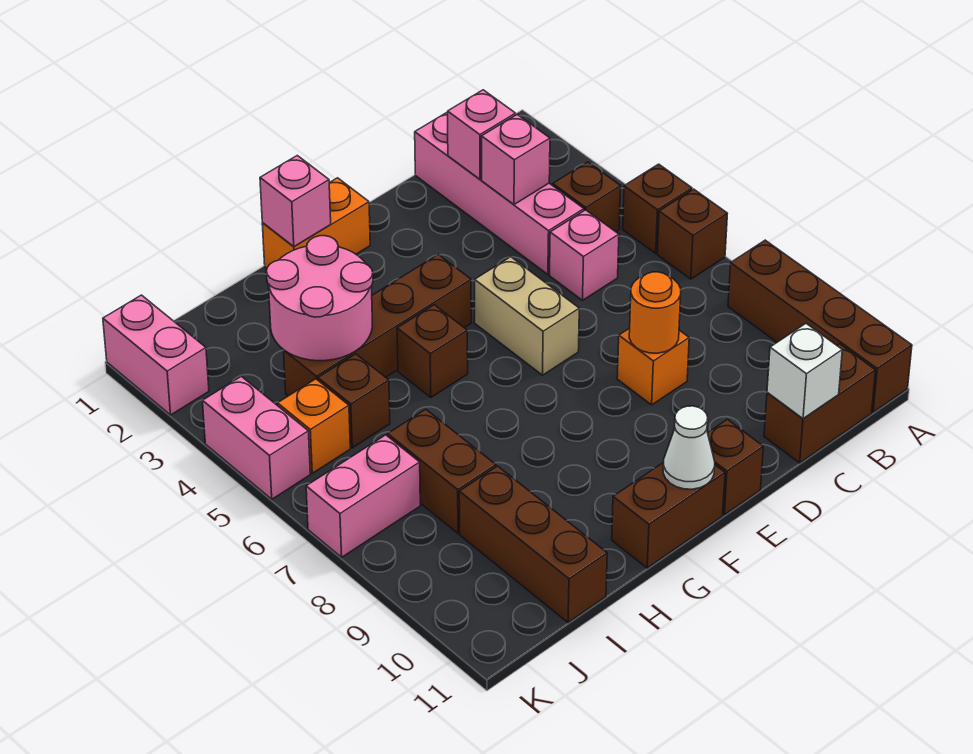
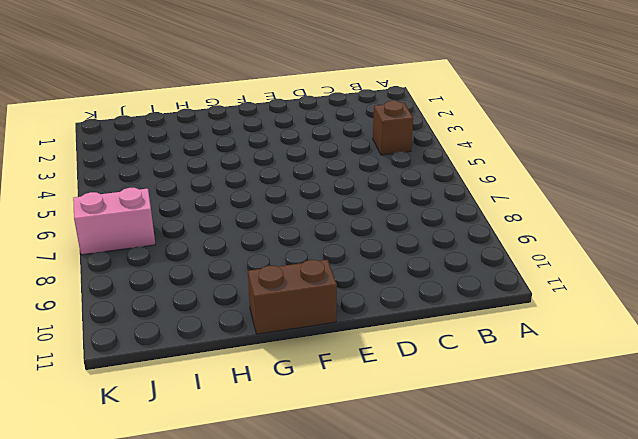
none -> brown 1x1 brick [623,164,692,253]
none -> brown 1x1 brick [657,189,727,279]
none -> brown 1x4 brick [728,240,912,412]

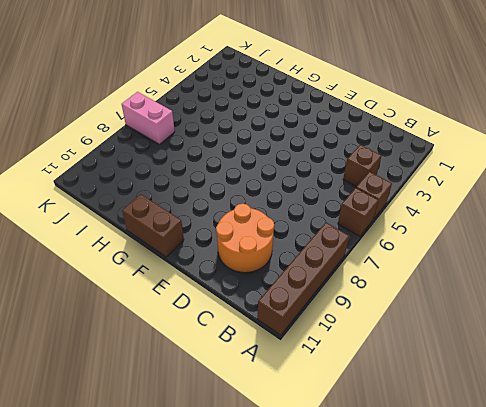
orange 2x2 round brick [216,204,274,273] -> none
none -> brown 1x2 brick [764,344,875,463]
none -> pink 1x4 brick [415,112,584,274]
none -> pink 1x1 brick [550,210,619,300]

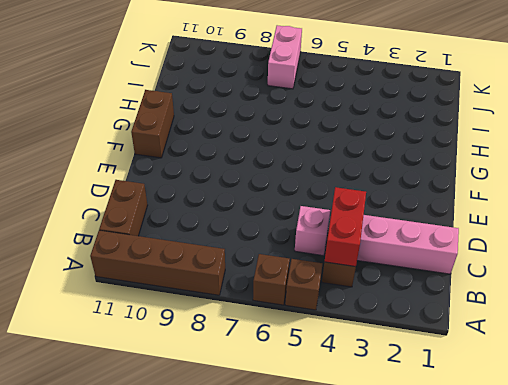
red 1x2 brick [325,187,366,267] -> none
none -> orange 1x1 brick [617,328,689,405]
none -> tan 1x2 brick [475,257,579,375]
none -> brown 1x1 brick [708,419,763,515]

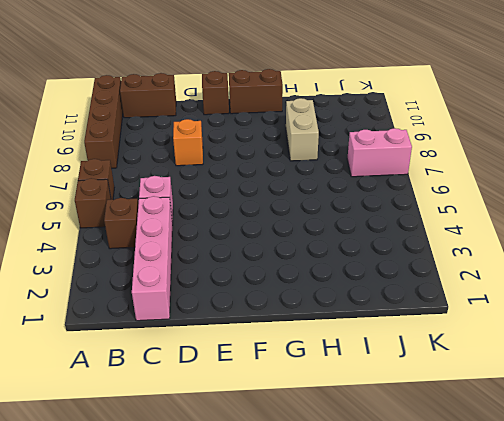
tan 1x2 brick [286,98,319,161] -> tan 1x2 brick moved to [475,257,579,375]
none -> orange 1x2 brick [262,178,370,268]
none -> brown 1x4 brick [284,254,471,396]
none -> brown 1x1 brick [397,305,468,397]

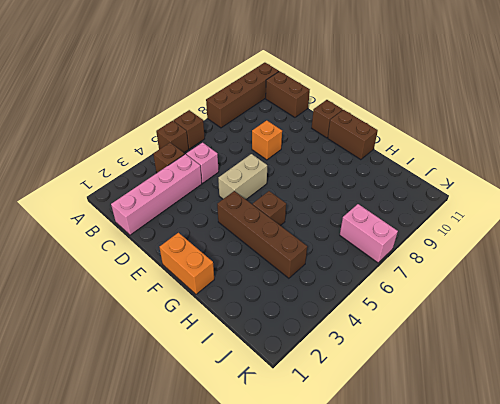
none -> brown 1x1 brick [318,354,390,448]
none -> brown 1x2 brick [388,409,496,533]
none -> brown 1x3 brick [459,466,607,623]

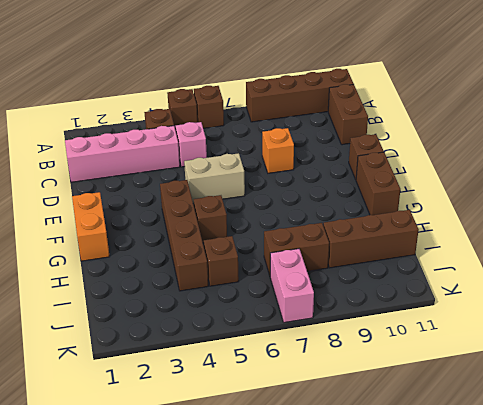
none -> orange 1x1 brick [277,379,350,473]
none -> pink 1x2 brick [103,295,209,415]
none -> pink 1x2 brick [203,376,310,499]

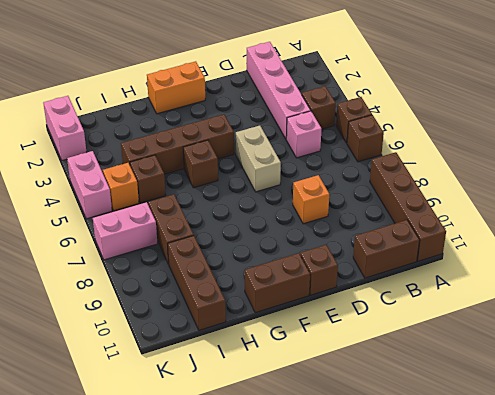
none -> pink 1x1 brick [448,90,516,179]
none -> pink 1x1 brick [482,115,550,204]
none -> white 1x1 brick [767,324,842,419]

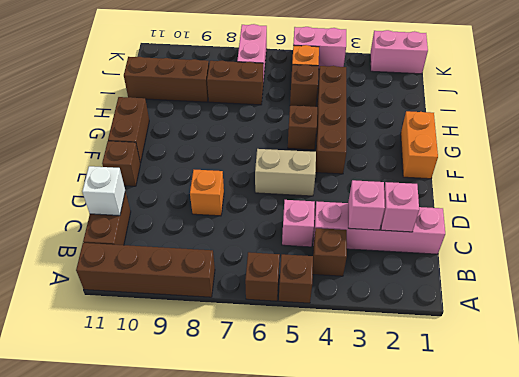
none -> orange 1x1 round brick [629,272,681,353]
none -> white 1x1 cone [663,406,715,489]
none -> pink 1x1 brick [260,156,331,247]

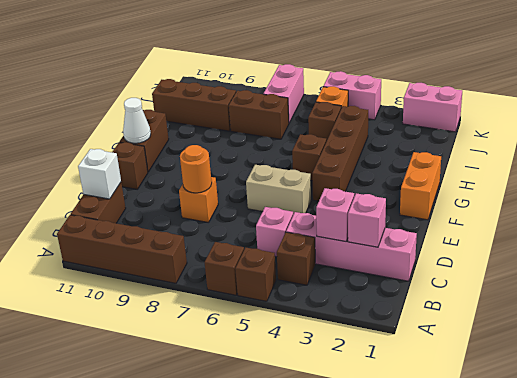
none -> pink 1x1 brick [260,156,331,247]
none -> pink 2x2 round brick [266,236,373,361]

